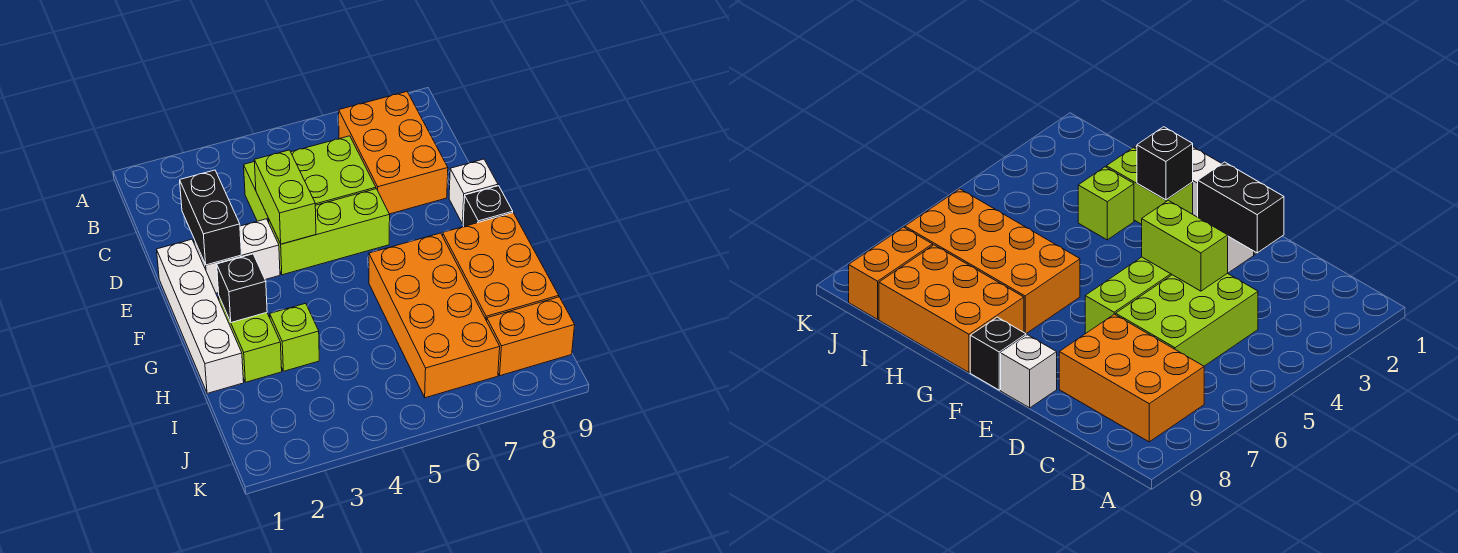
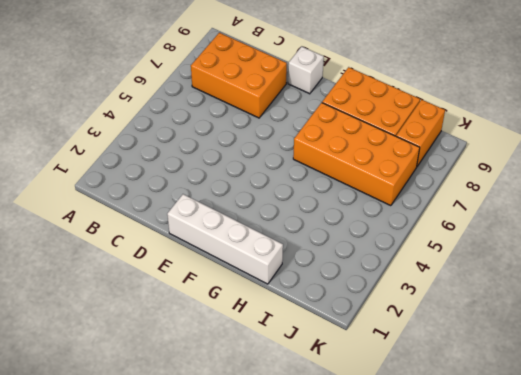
none -> lime 2x3 brick [244,136,376,222]
none -> white 1x2 brick [194,219,280,293]
none -> lime 1x3 brick [269,189,390,275]

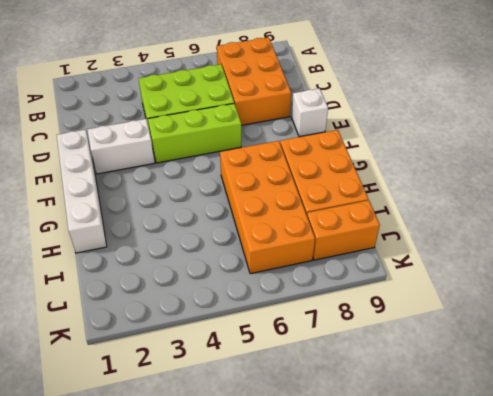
none -> black 1x1 brick [463,186,513,226]
none -> lime 1x2 brick [219,297,282,382]
none -> lime 1x1 brick [270,303,319,371]

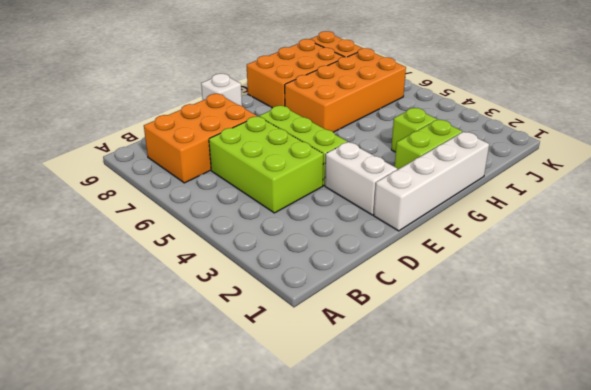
none -> black 1x1 brick [463,186,513,226]
none -> black 1x2 brick [180,170,241,265]
none -> lime 1x2 brick [254,150,316,244]

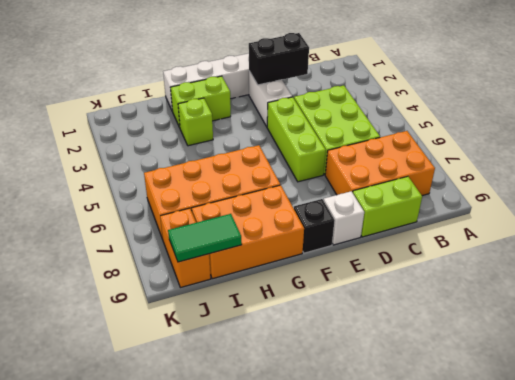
lime 1x2 brick [353,177,422,237] -> lime 1x2 brick moved to [254,150,316,244]
green 1x2 tile [168,214,242,262] -> none
none -> black 1x1 brick [217,254,267,322]

